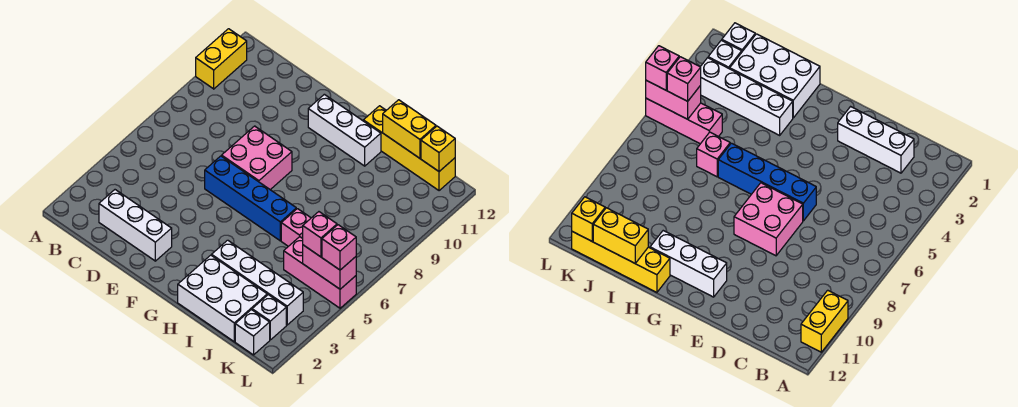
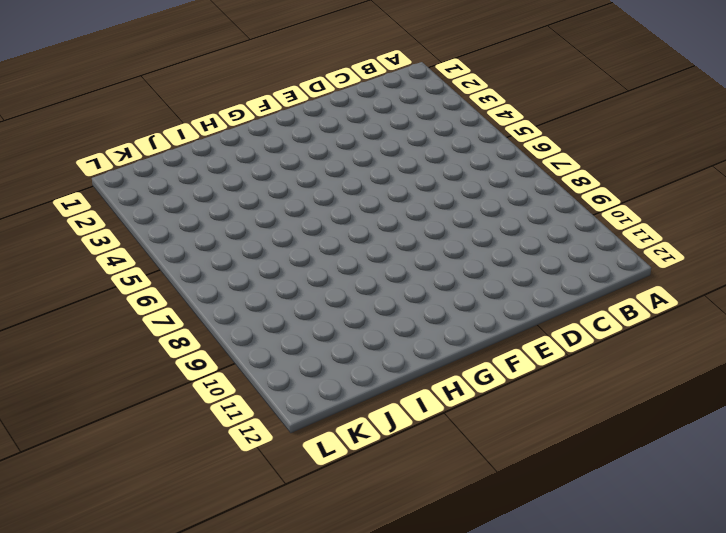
none -> yellow 1x2 brick [196,29,247,89]
none -> white 1x3 brick [99,190,172,261]
none -> blue 1x4 brick [205,156,296,241]

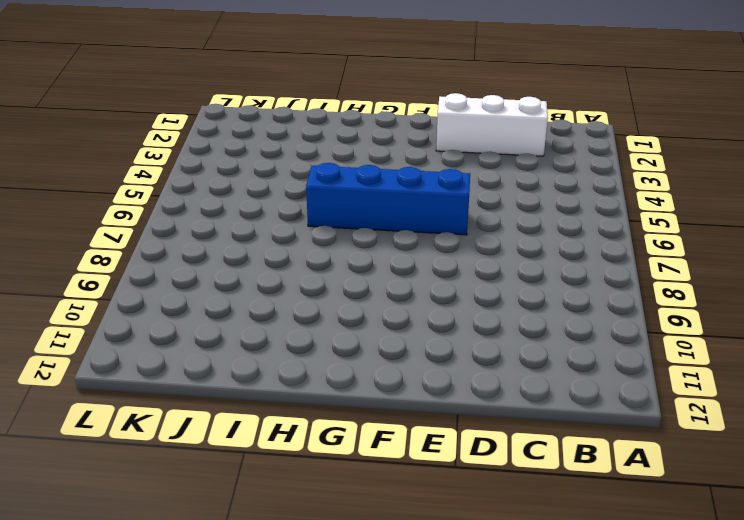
none -> yellow 1x2 brick [196,29,247,89]
none -> pink 2x2 brick [222,126,292,190]
none -> white 1x3 brick [308,94,381,166]

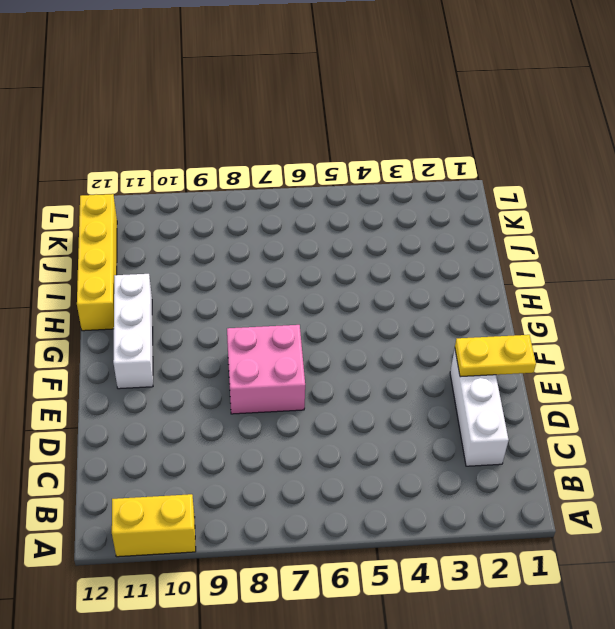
yellow 1x2 plate [455,335,536,377] -> none
none -> blue 1x4 brick [205,156,296,241]
none -> white 2x3 brick [178,255,267,342]
none -> white 1x4 brick [212,240,303,325]

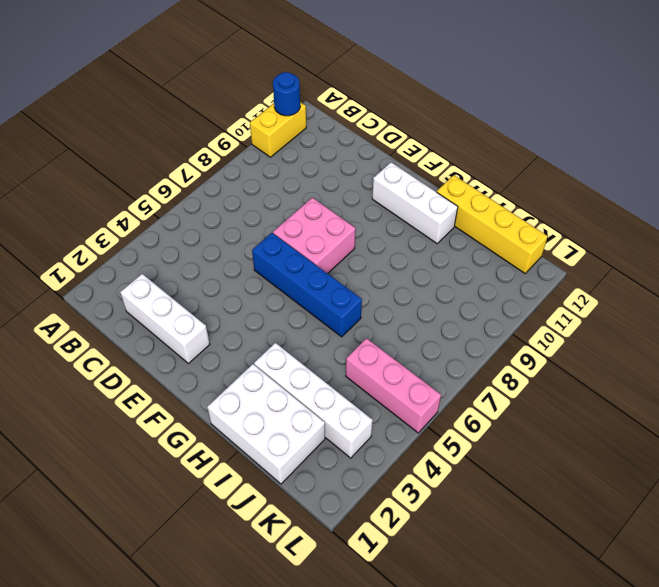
blue 1x1 round brick [273,72,300,116] -> none
none -> pink 1x1 brick [281,209,311,246]
none -> white 1x1 brick [235,310,270,355]
none -> white 1x1 brick [252,295,286,340]

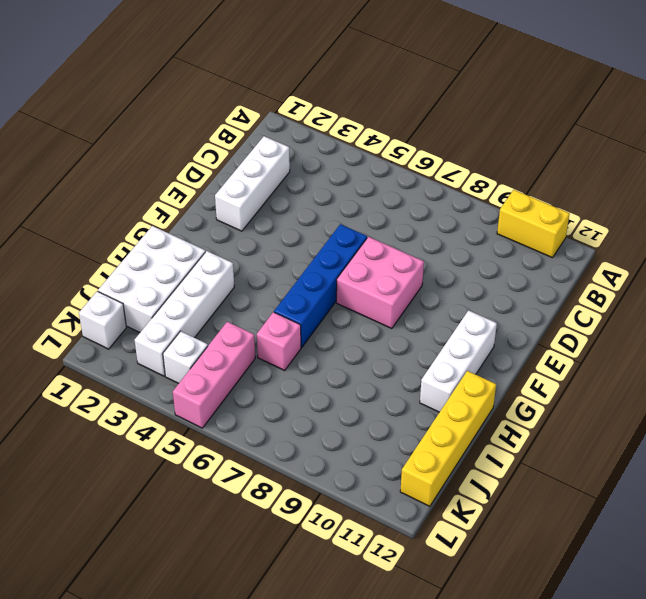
white 1x1 brick [163,331,208,383] -> white 1x1 brick moved to [252,295,286,340]
none -> yellow 1x2 brick [383,100,436,158]
none -> pink 1x2 brick [303,245,356,289]
none -> yellow 1x1 brick [421,126,455,171]

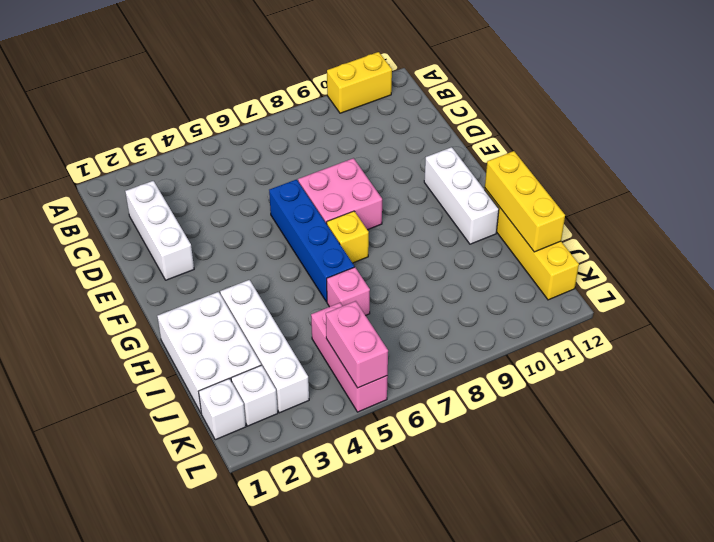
yellow 1x1 brick [327,211,369,263] -> yellow 1x1 brick moved to [421,126,455,171]
yellow 1x3 brick [485,151,565,252] -> yellow 1x2 brick [383,100,436,158]
none -> pink 1x1 brick [303,212,337,257]
none -> pink 1x1 brick [322,225,356,270]

